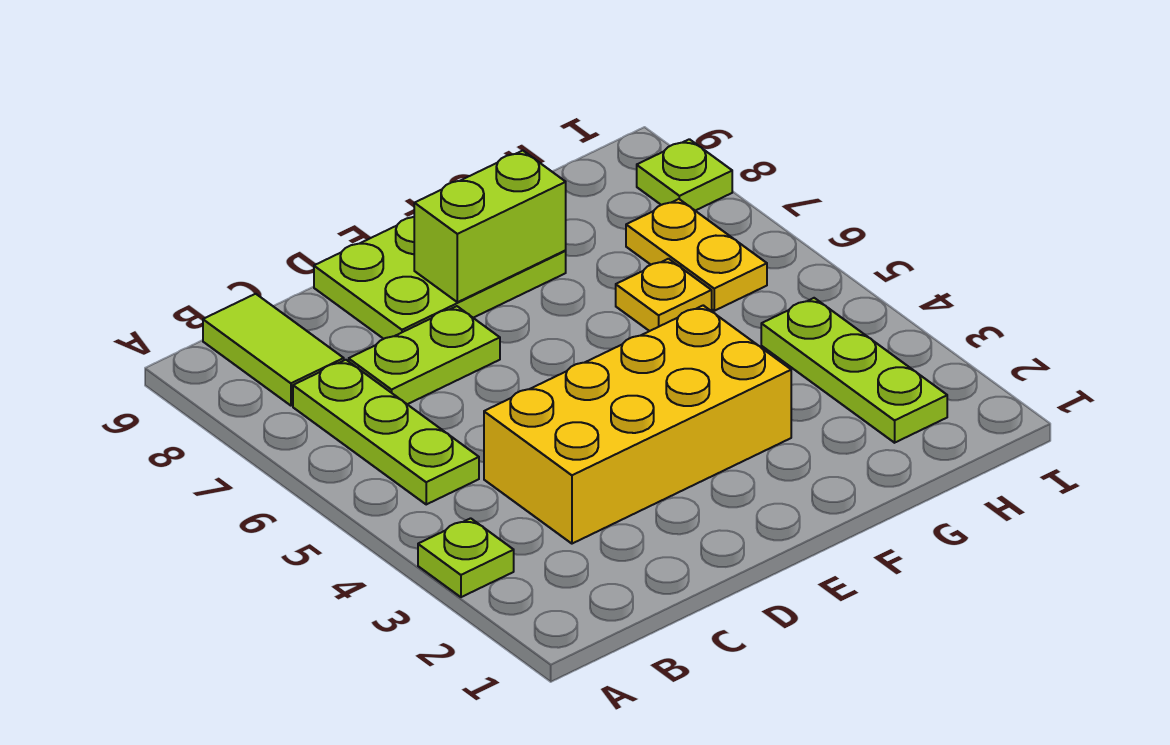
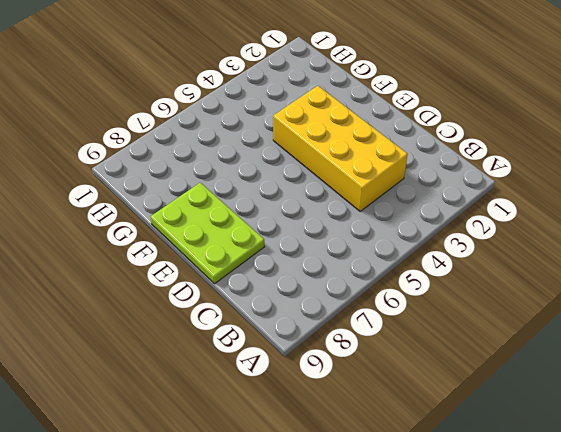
none -> lime 1x1 plate [418,518,514,597]
none -> lime 1x3 plate [293,360,479,504]

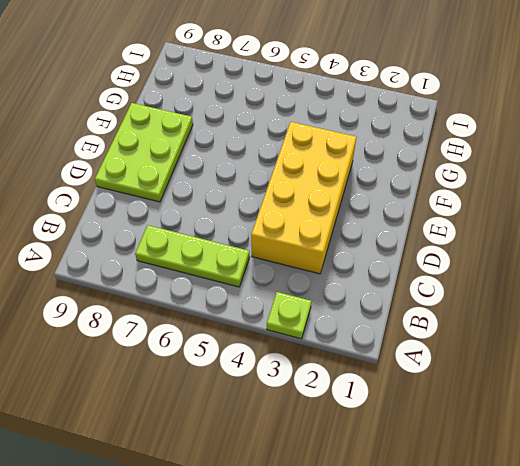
none -> lime 1x2 tile [203,294,344,406]
none -> lime 1x2 plate [349,306,500,404]

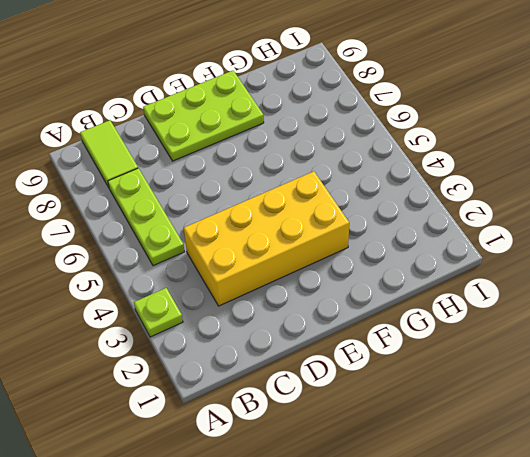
none -> lime 1x2 plate [349,306,500,404]
none -> yellow 1x1 plate [616,259,712,331]

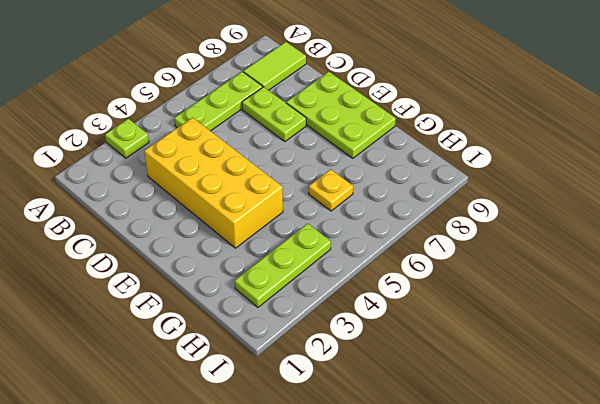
none -> yellow 1x2 plate [626,199,767,311]
none -> lime 1x1 plate [637,139,732,211]

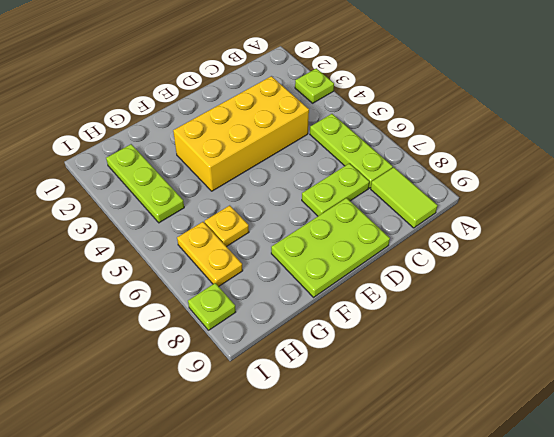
none -> lime 1x2 brick [414,151,566,302]

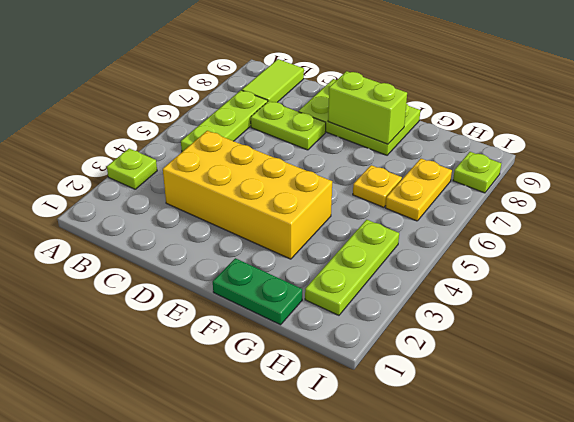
green 1x2 plate [213,258,302,325] -> none

